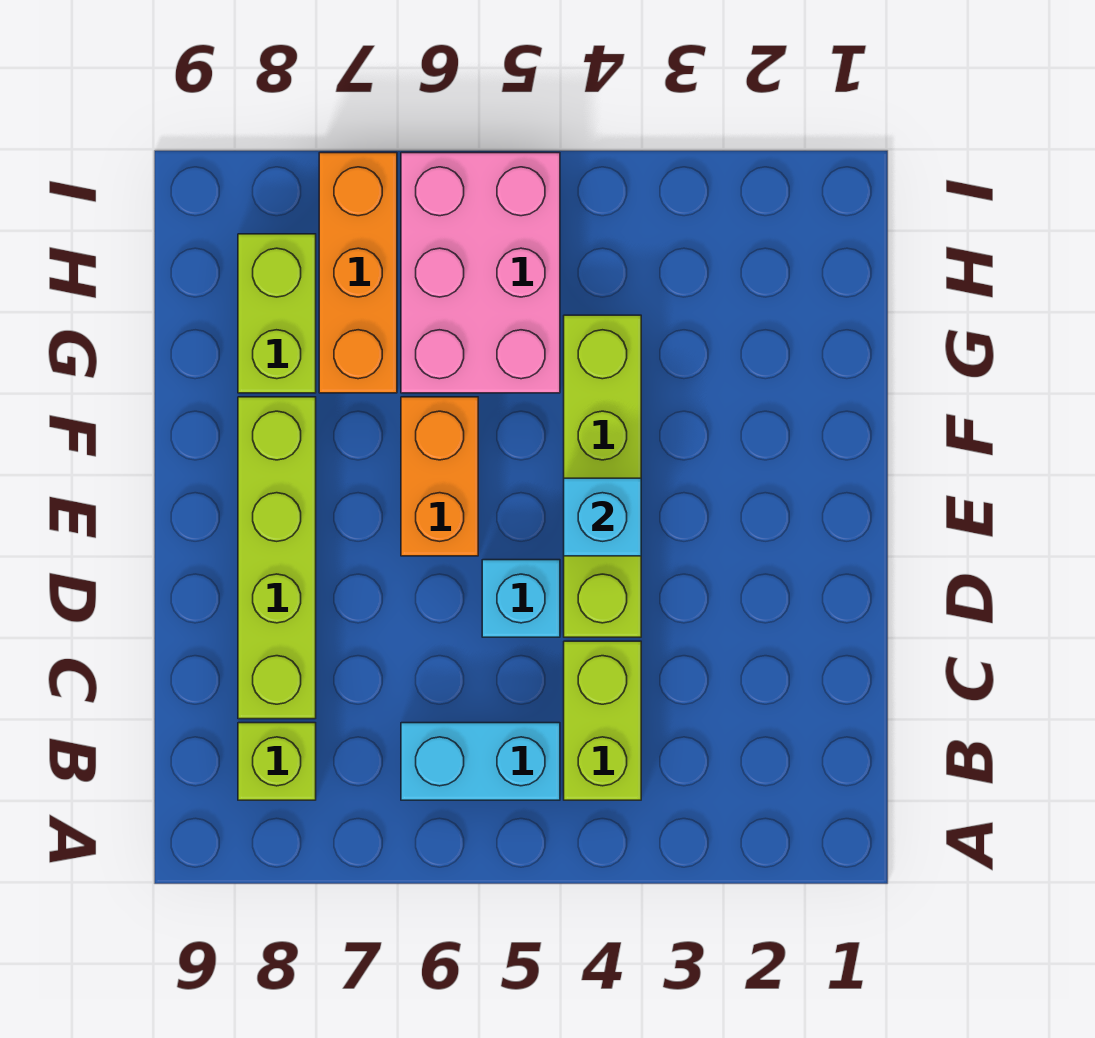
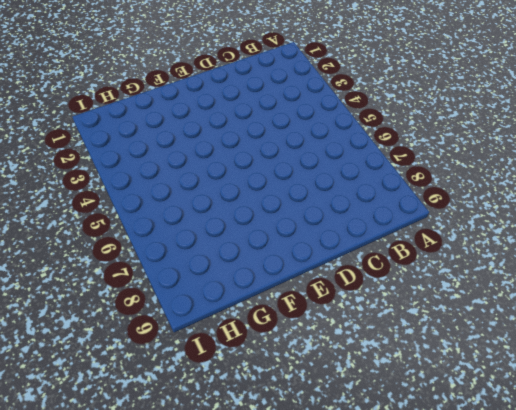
none -> lime 1x2 brick [564,641,641,800]
none -> cyan 1x2 brick [401,723,560,800]

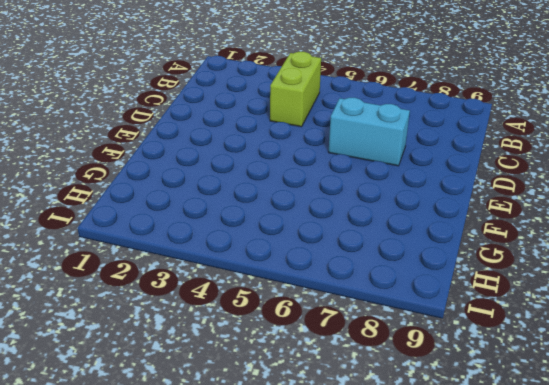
cyan 1x2 brick [329,98,410,166] -> cyan 1x2 brick moved to [401,723,560,800]
none -> lime 1x1 brick [238,723,316,800]
none -> lime 1x4 brick [238,397,316,719]

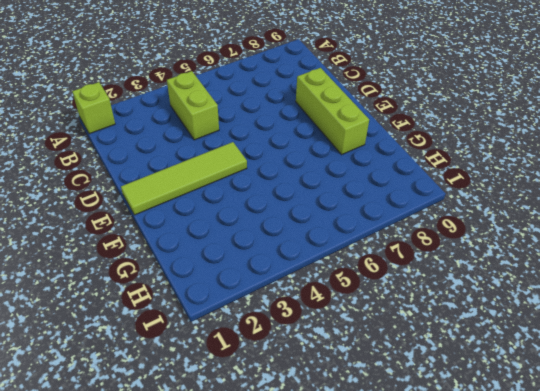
lime 1x1 brick [72,82,115,134] -> lime 1x1 brick moved to [238,723,316,800]
lime 1x3 brick [296,68,369,155] -> lime 1x4 brick [238,397,316,719]
lime 1x4 tile [121,142,247,215] -> lime 1x4 brick [564,315,641,637]
none -> cyan 1x2 brick [401,723,560,800]
none -> cyan 1x1 brick [482,560,560,637]

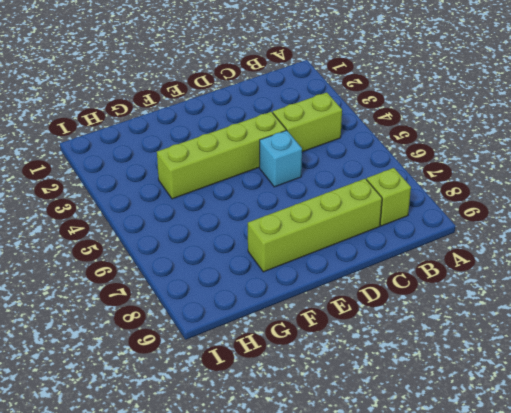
none -> cyan 1x2 brick [401,723,560,800]
none -> orange 1x2 brick [401,397,478,556]

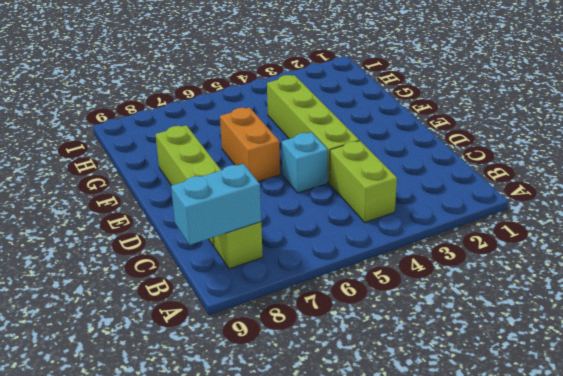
cyan 1x2 brick [171,164,261,245] -> cyan 1x2 brick moved to [401,723,560,800]
none -> pink 2x3 brick [401,153,560,393]
none -> orange 1x3 brick [319,153,397,393]

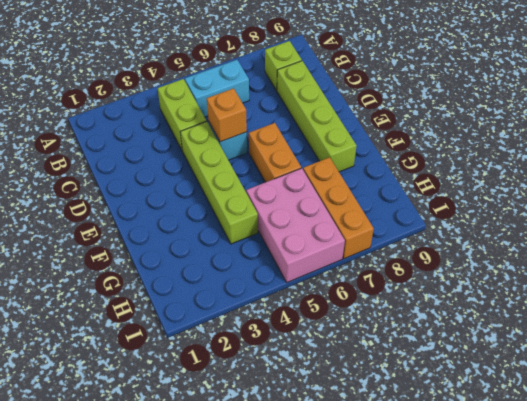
orange 1x1 brick [207,88,247,142] -> none
none -> lime 1x2 brick [238,234,316,393]
none -> cyan 1x1 brick [564,478,641,556]

